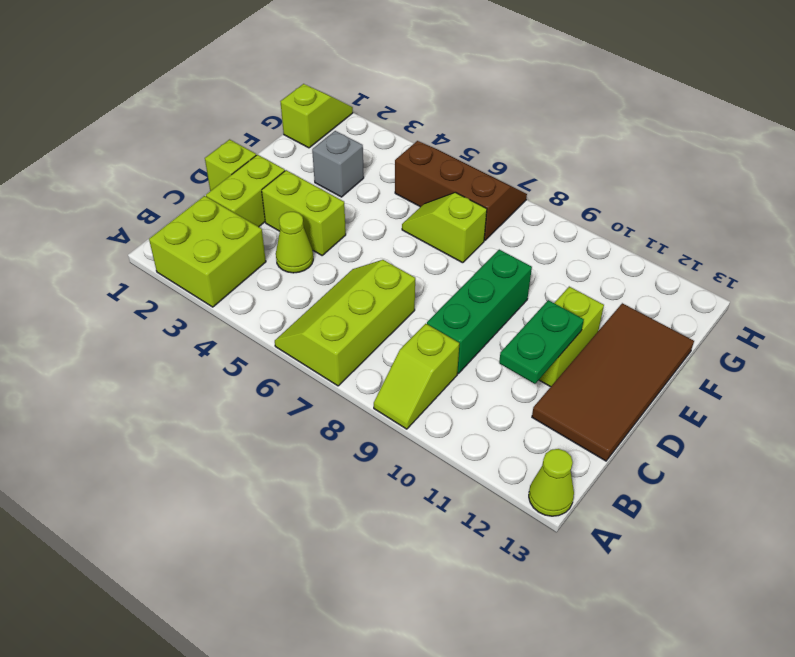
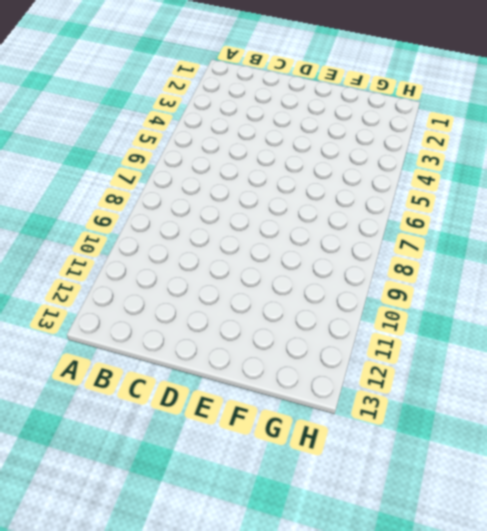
none -> lime 2x2 brick [149,196,266,307]
none -> lime 2x3 slope [275,260,415,386]
none -> lime 1x2 slope [374,324,459,429]

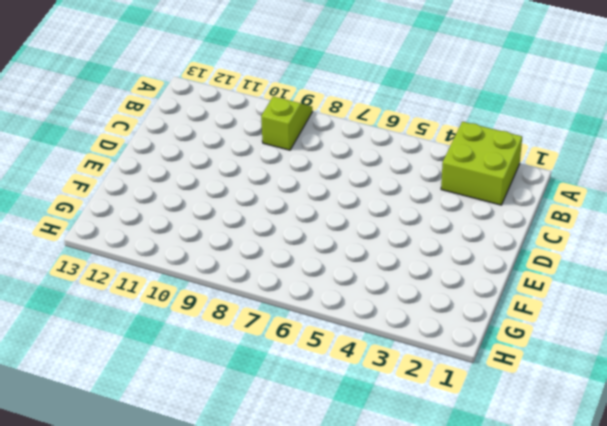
none -> lime 2x3 slope [275,260,415,386]
none -> lime 1x1 cone [529,449,574,516]
none -> lime 1x2 brick [206,155,285,227]

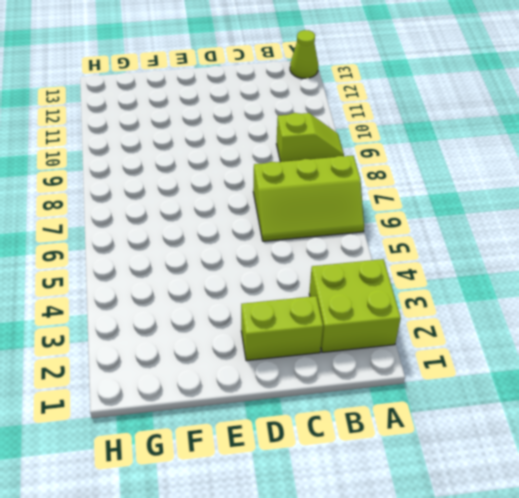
none -> lime 1x1 cone [276,212,313,273]
none -> green 1x3 brick [427,250,532,373]
none -> brown 2x4 tile [532,303,694,461]

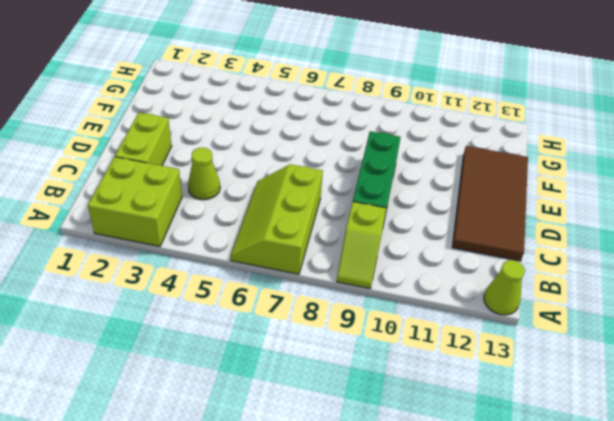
none -> lime 1x1 brick [205,139,256,191]
none -> lime 1x2 brick [262,170,346,255]
none -> lime 1x2 brick [539,287,604,387]

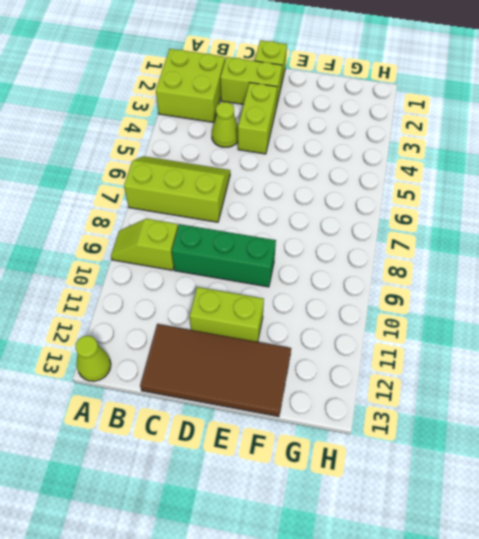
none -> grey 1x1 brick [312,131,364,197]
none -> lime 1x2 slope [402,192,487,263]
none -> lime 1x2 slope [280,84,353,148]

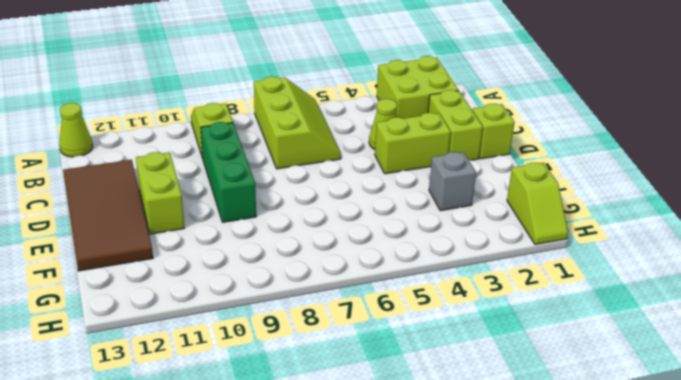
none -> lime 1x2 slope [402,192,487,263]
none -> brown 2x3 slope [395,141,527,241]
none -> green 1x2 plate [499,300,584,384]

